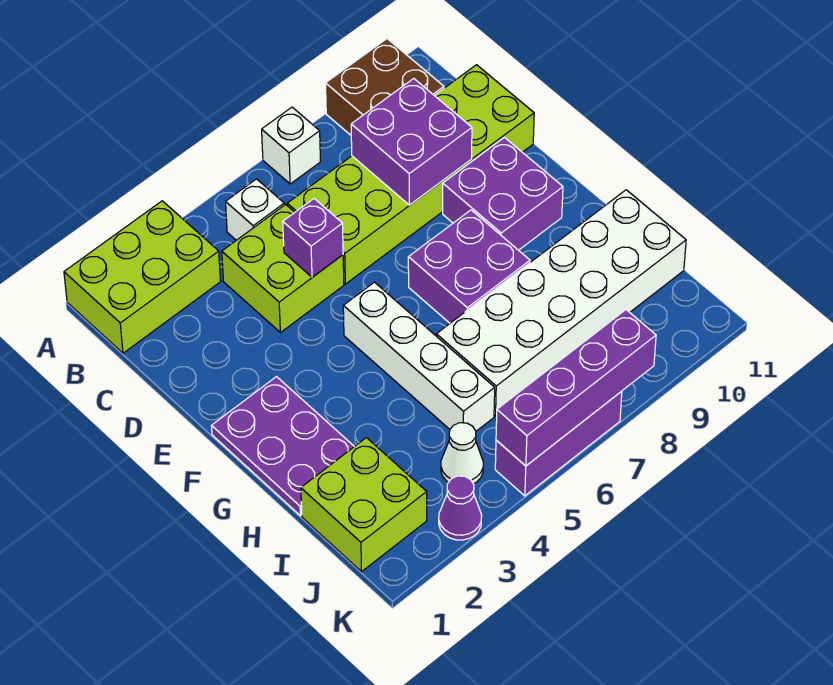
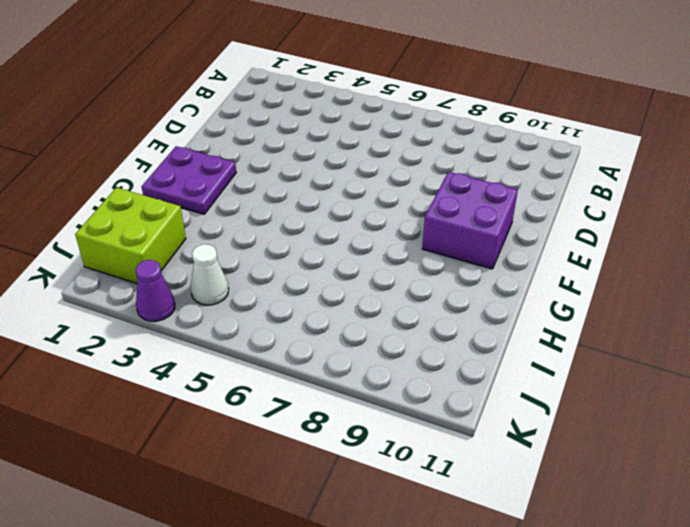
purple 2x2 plate [142,146,236,214] -> purple 2x3 plate [212,377,354,516]
none -> lime 2x3 brick [64,201,221,353]
none -> white 1x1 brick [262,107,320,184]
none -> brown 2x2 brick [326,39,444,135]

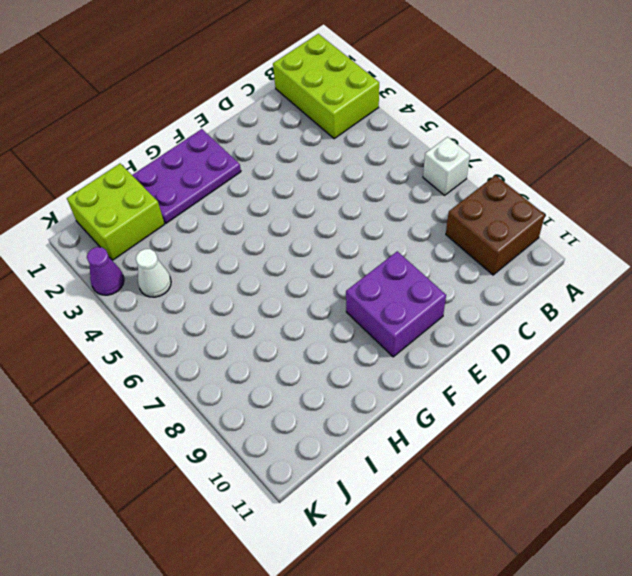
none -> white 1x1 brick [226,179,284,240]
none -> lime 2x2 brick [222,204,344,332]
none -> lime 2x6 brick [287,65,534,284]

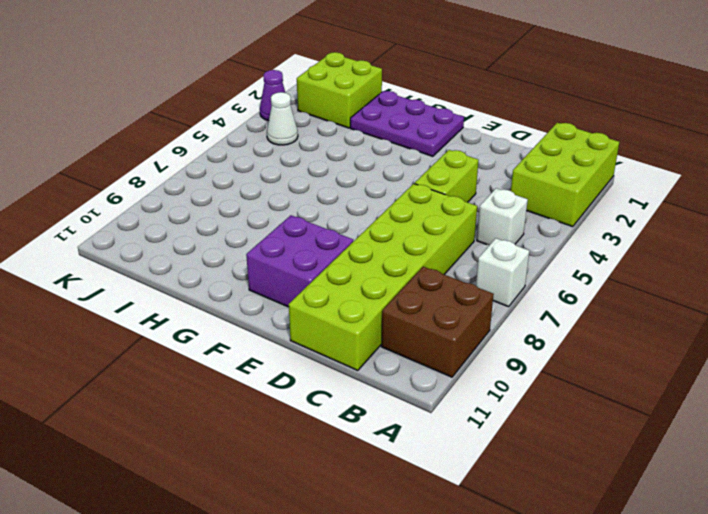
lime 1x2 brick [414,150,479,202] -> lime 2x2 brick [222,204,344,332]
none -> white 1x4 brick [343,282,495,431]
none -> purple 2x2 brick [408,210,530,323]
none -> white 2x6 brick [436,190,686,416]

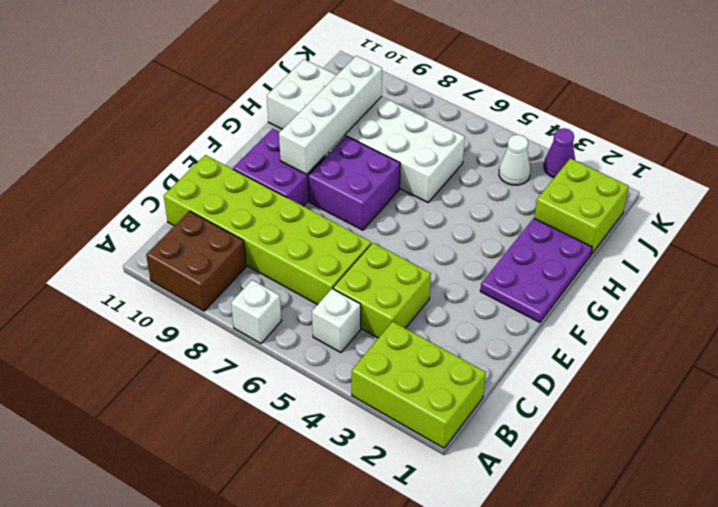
white 1x4 brick [279,56,382,174] -> white 1x4 brick moved to [343,282,495,431]
none -> purple 1x3 brick [495,391,622,496]
none -> purple 2x2 brick [351,79,472,205]
none -> purple 1x1 brick [283,199,343,277]

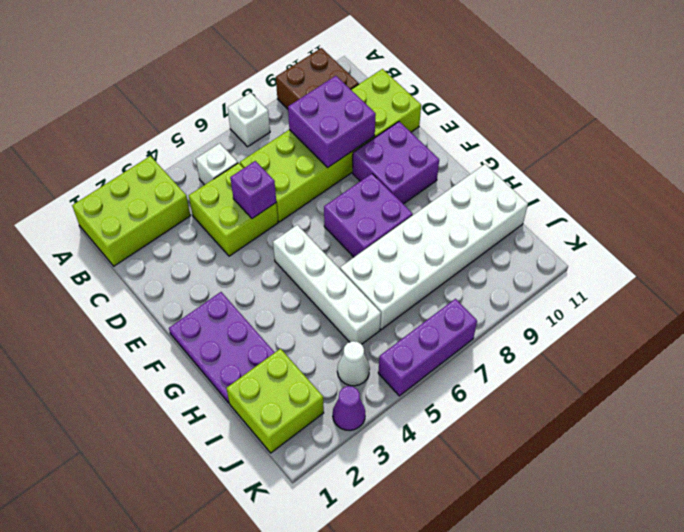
none -> purple 1x4 brick [496,310,656,466]

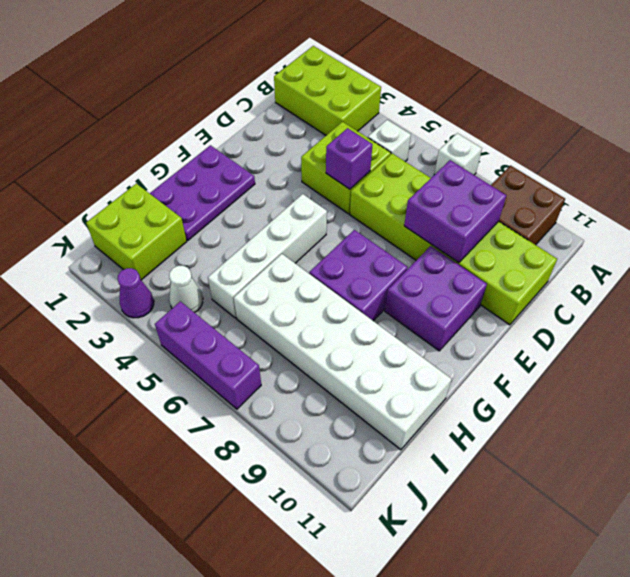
none -> purple 1x4 brick [496,310,656,466]

